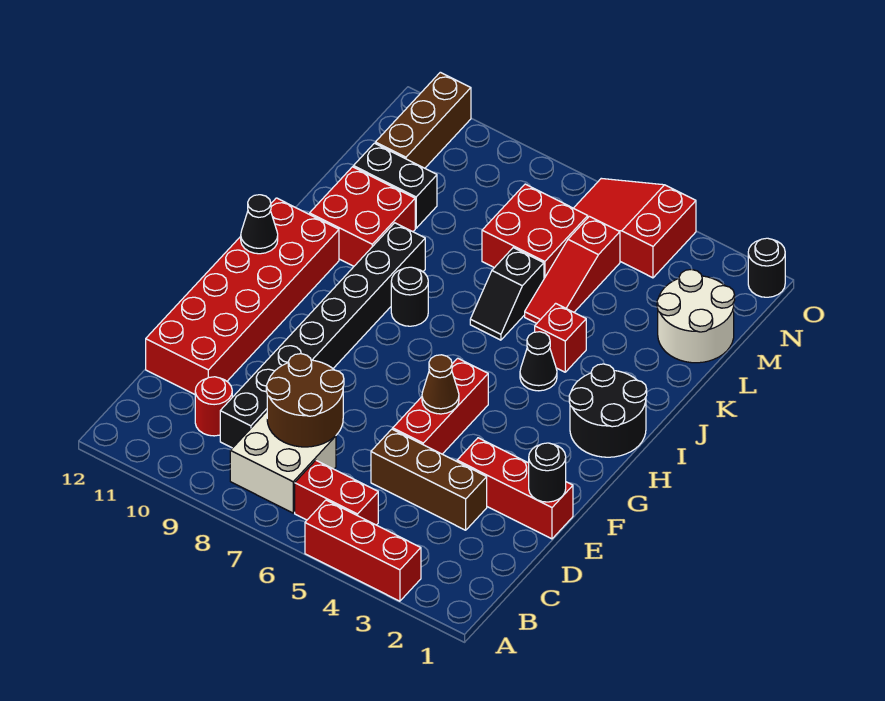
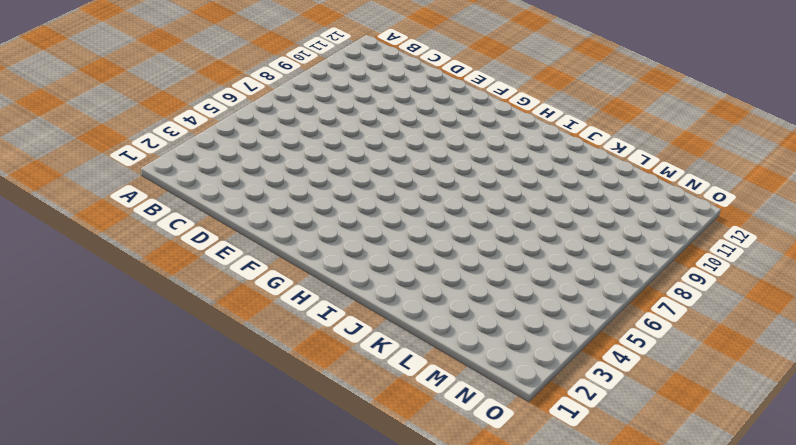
none -> red 1x3 brick [305,500,421,601]
none -> red 1x2 brick [295,460,378,525]
none -> white 2x2 brick [230,412,336,513]

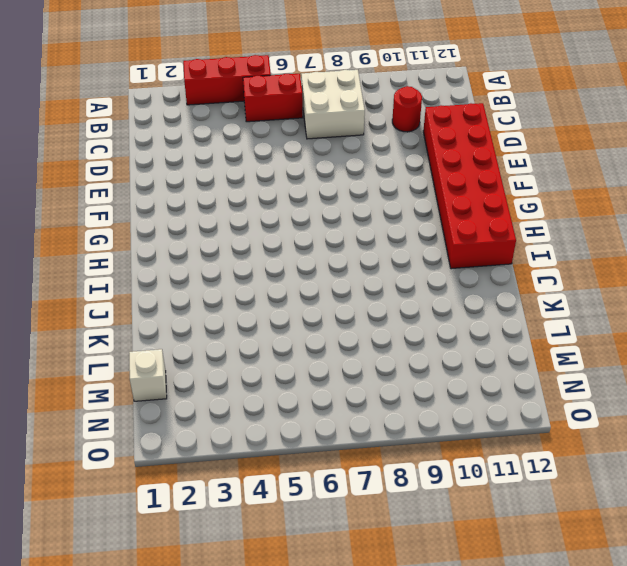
white 1x1 brick [129,349,167,401] -> white 2x2 round brick [657,269,735,363]
none -> black 1x8 brick [220,223,425,448]
none -> brown 1x3 brick [371,429,487,530]
none -> red 1x3 brick [457,438,573,539]

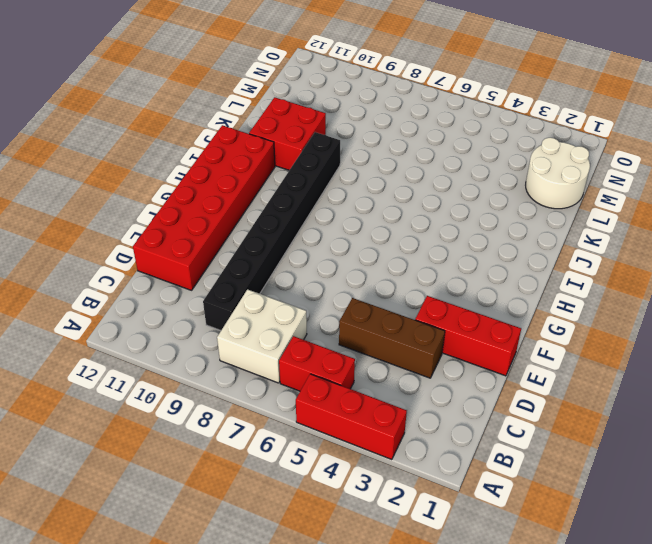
none -> red 1x1 round brick [195,377,232,436]
none -> red 1x3 brick [393,358,488,454]
none -> black 2x2 round brick [569,364,647,457]

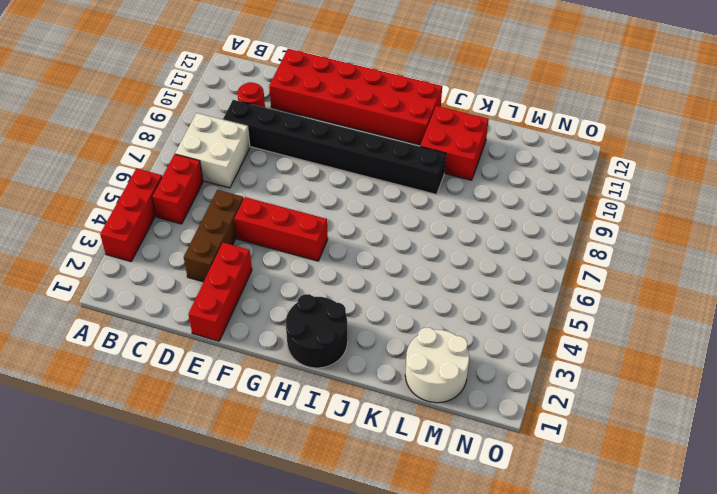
none -> black 1x1 cone [520,332,557,391]
none -> black 1x1 round brick [391,267,428,326]
none -> red 1x1 brick [535,303,586,372]

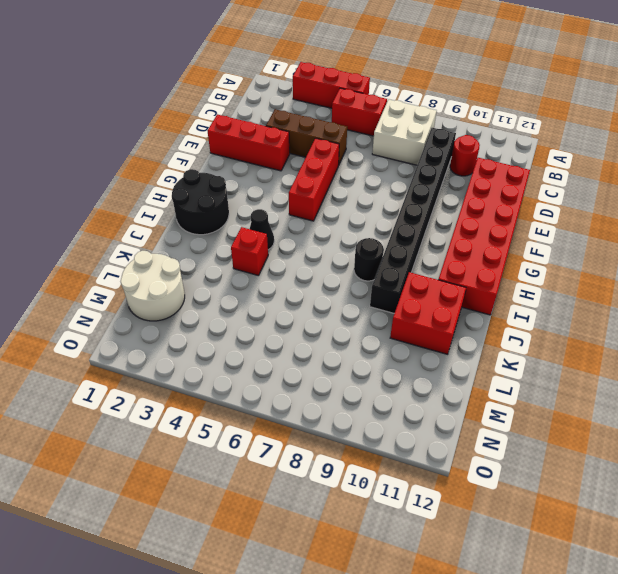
none -> black 1x2 slope [470,248,544,340]
none -> red 1x3 slope [525,216,620,323]
none -> red 2x2 brick [482,184,588,278]

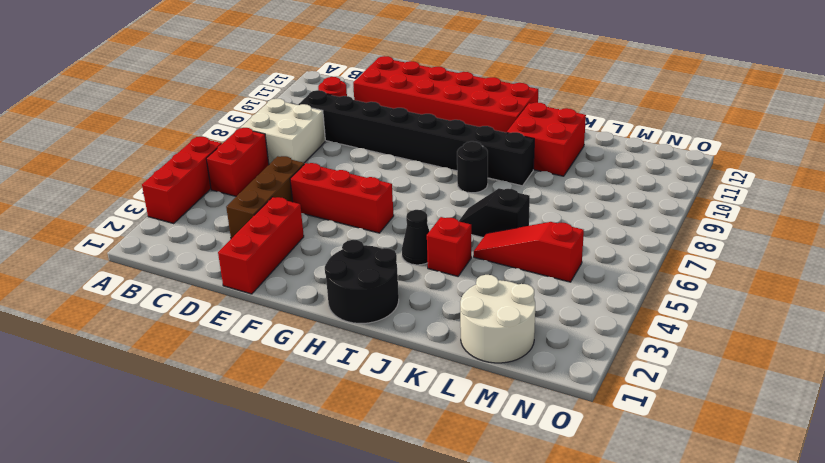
none -> red 2x2 brick [482,184,588,278]
none -> black 1x2 brick [353,143,437,228]
none -> brown 1x3 brick [375,72,471,168]

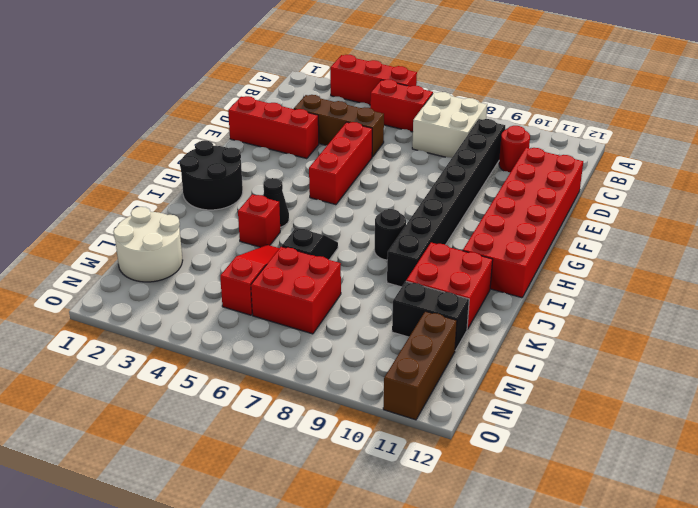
none -> red 2x3 slope [574,178,696,278]
none -> black 1x1 round brick [748,238,785,297]
none -> brown 2x2 round brick [266,354,344,447]

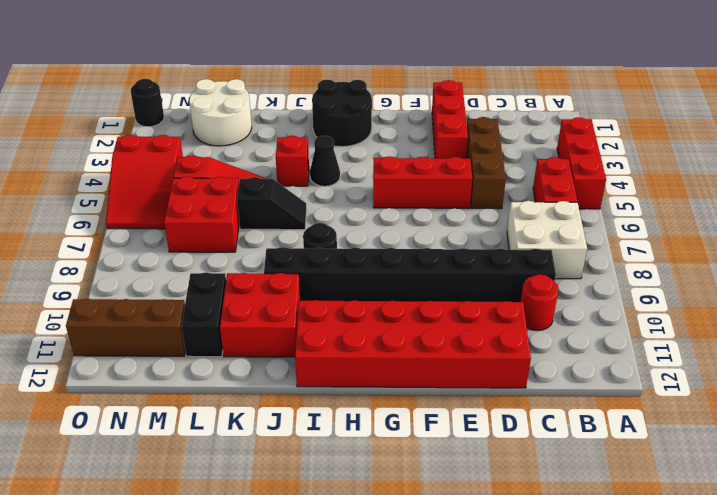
none -> brown 2x2 round brick [266,354,344,447]
none -> black 1x1 round brick [529,443,566,502]
none -> brown 1x1 cone [422,355,459,414]

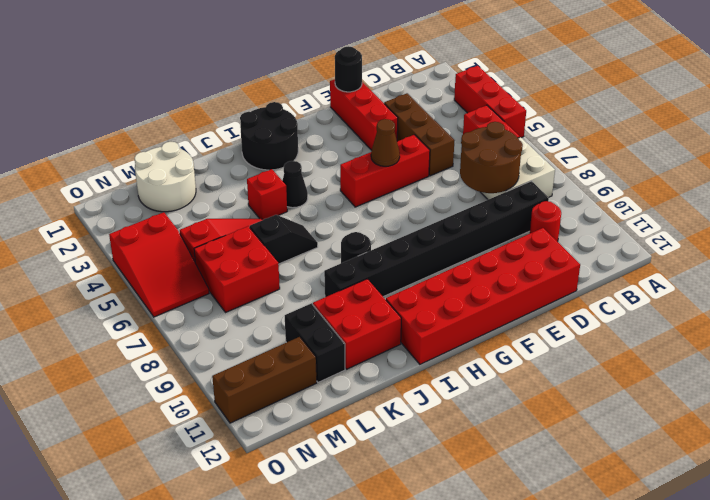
none -> black 1x1 round brick [748,238,785,297]
none -> black 1x1 cone [241,195,278,254]

